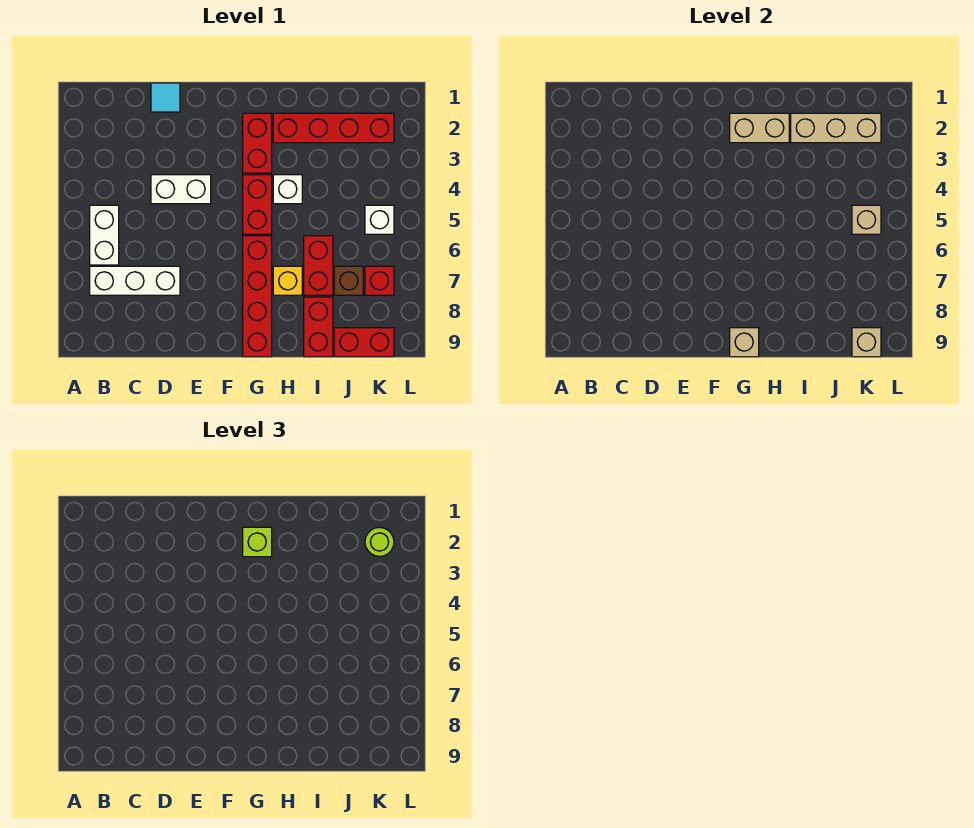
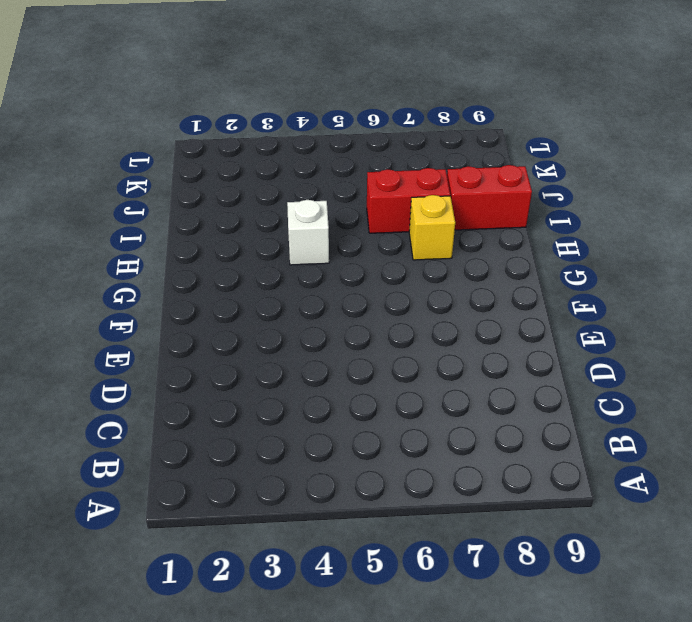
none -> white 1x2 brick [90,205,119,265]
none -> white 1x3 brick [90,266,180,295]
none -> cyan 1x1 tile [151,83,180,112]

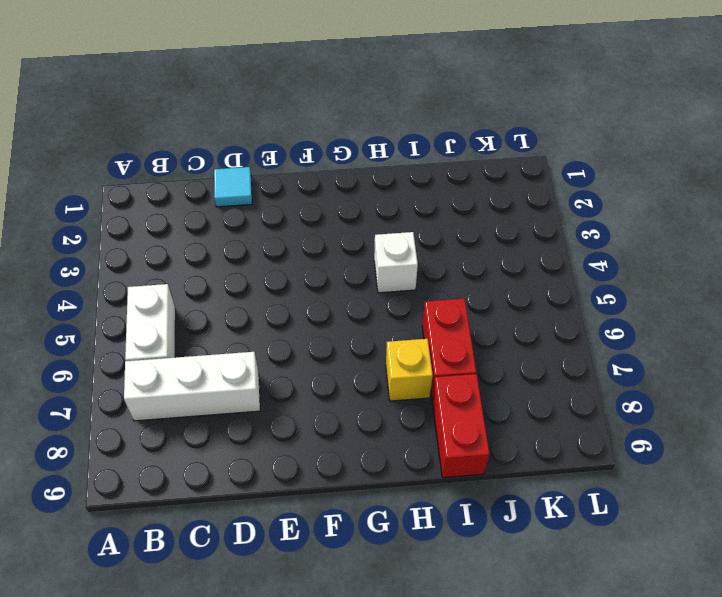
none -> white 1x2 brick [151,175,211,204]
none -> red 1x2 brick [243,113,272,173]
none -> red 1x2 brick [243,175,272,234]

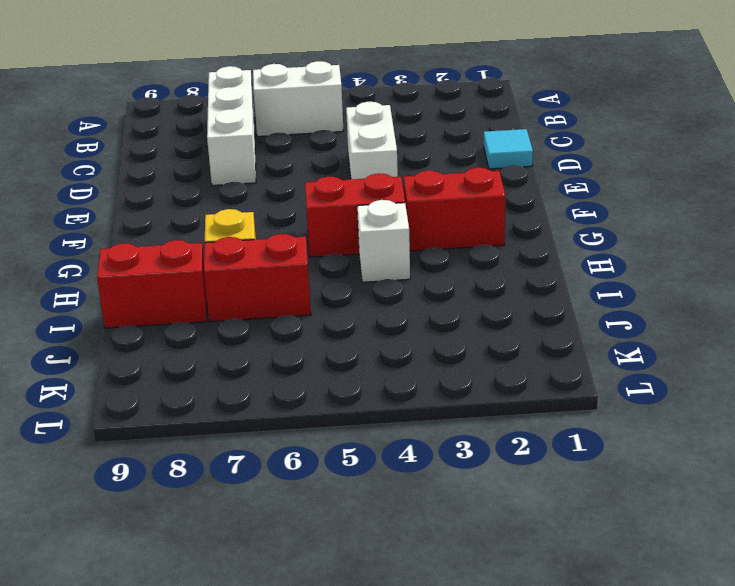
none -> red 1x4 brick [243,236,272,357]
none -> red 1x4 brick [273,113,394,143]
none -> brown 1x1 brick [334,266,363,295]

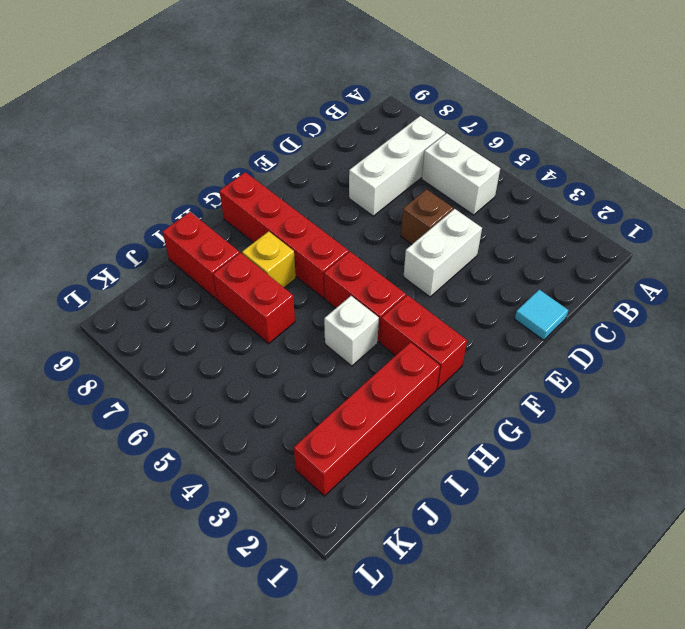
brown 1x1 brick [401,189,453,244] -> brown 1x1 brick moved to [334,266,363,295]
none -> red 1x2 brick [334,328,394,357]
none -> white 1x1 brick [365,205,394,234]
none -> red 1x1 brick [365,266,394,295]

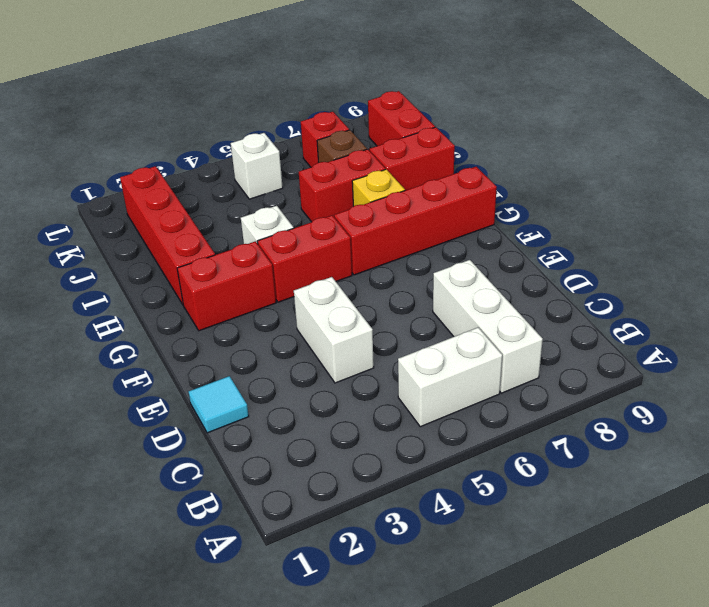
none -> tan 1x2 brick [730,113,789,143]
none -> tan 1x1 brick [730,328,759,357]
none -> tan 1x3 brick [791,113,881,143]

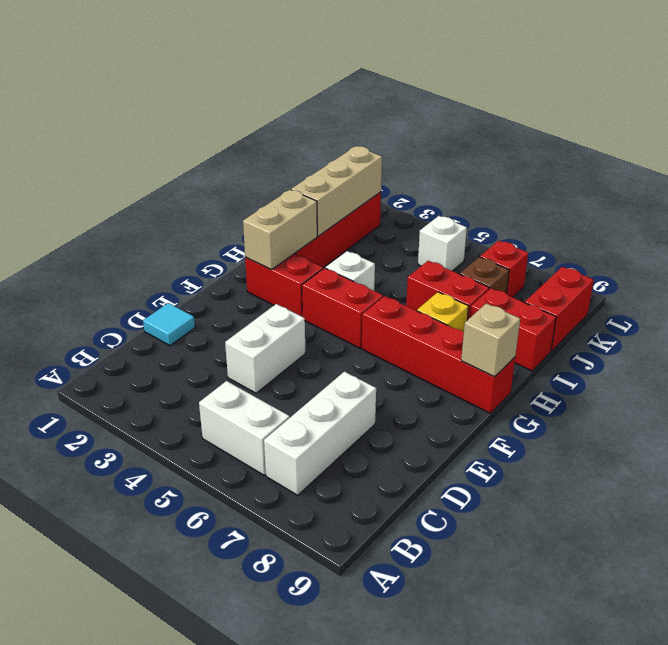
none -> tan 1x1 brick [852,205,881,234]
none -> tan 1x1 brick [852,328,881,357]
none -> lime 1x1 brick [243,527,272,557]

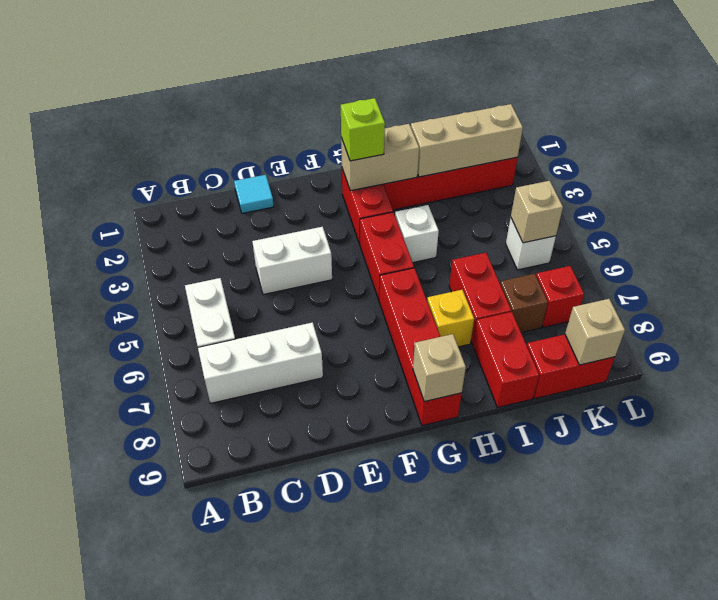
none -> lime 1x1 round brick [365,527,394,557]

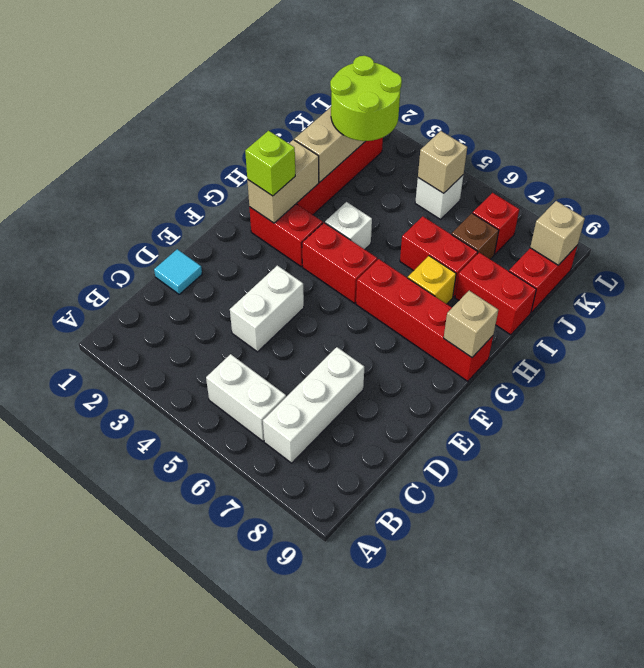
lime 2x2 round brick [330,56,402,141] -> lime 1x1 round brick [365,527,394,557]

